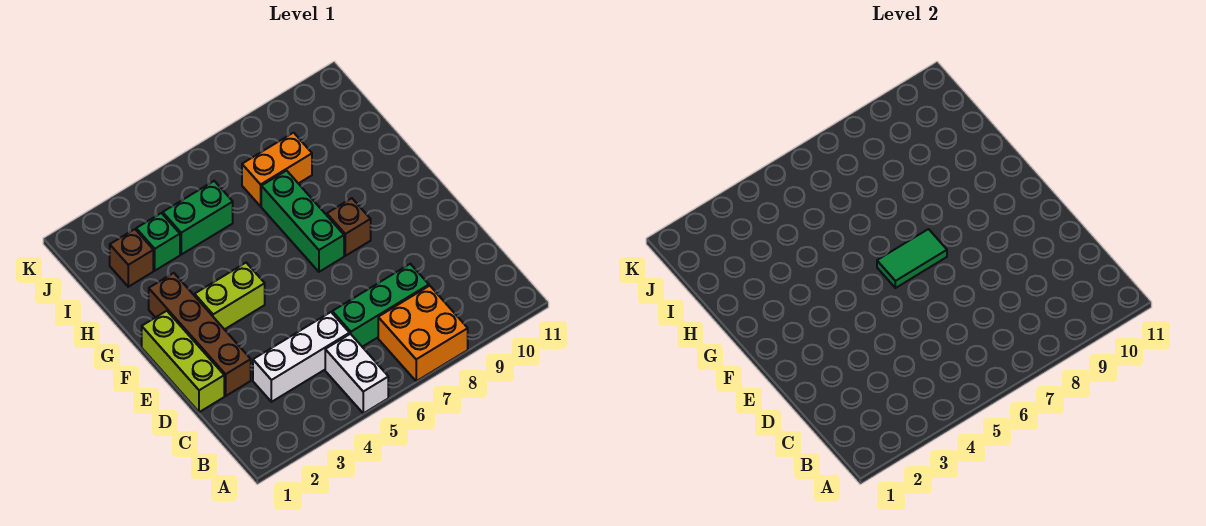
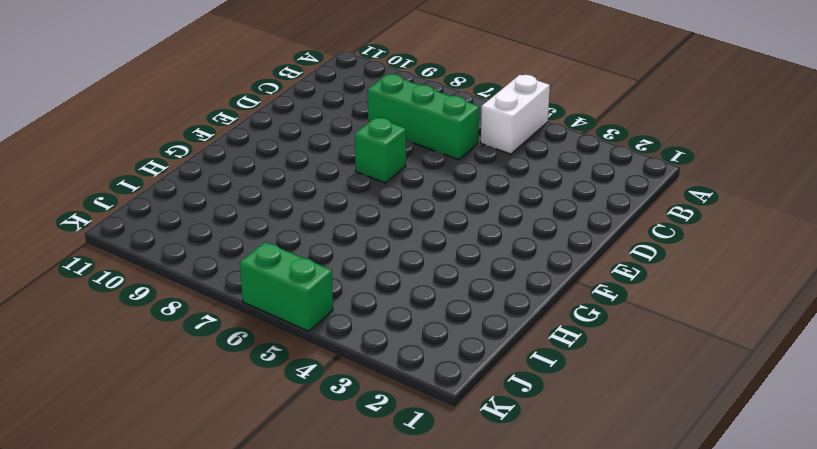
green 1x1 brick [355,118,406,183] -> green 1x1 brick moved to [136,213,180,271]
green 1x2 brick [240,242,333,331] -> green 1x2 brick moved to [163,181,233,254]
none -> orange 2x2 brick [378,286,468,381]
none -> white 1x3 brick [253,312,350,402]
none -> lime 1x3 brick [142,311,224,412]

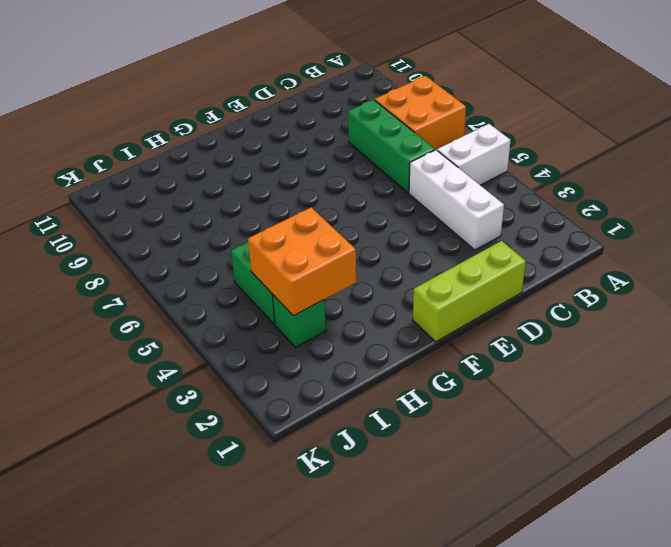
orange 2x2 brick [248,207,356,316] -> none
none -> brown 1x4 brick [149,273,251,396]
none -> lime 1x2 brick [195,263,265,330]
none -> green 1x3 brick [261,171,344,272]

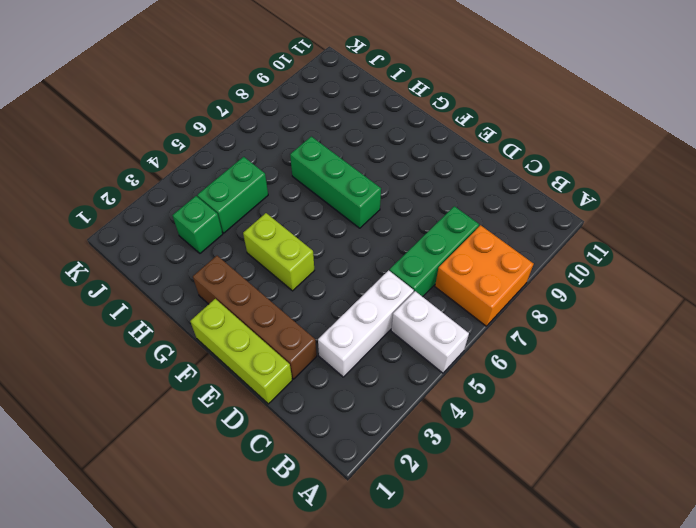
lime 1x2 brick [243,213,314,291] -> lime 1x2 brick turned to [195,263,265,330]
none -> brown 1x1 brick [327,198,371,256]
none -> brown 1x1 brick [110,229,153,287]
none -> orange 1x2 brick [242,133,312,206]

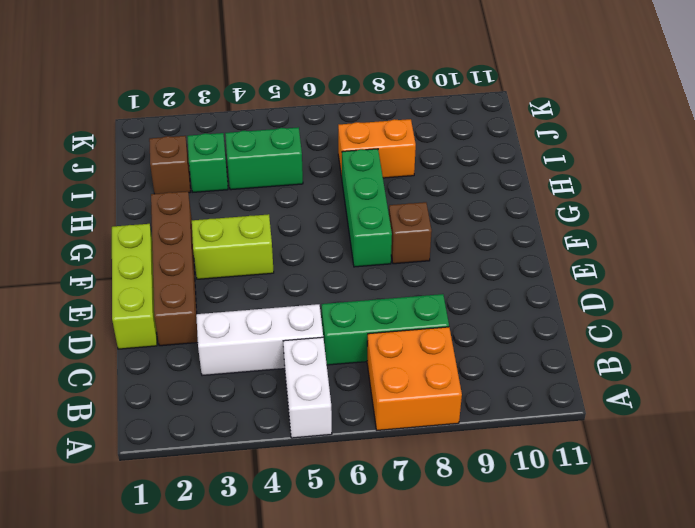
none -> green 1x2 tile [877,229,947,288]

